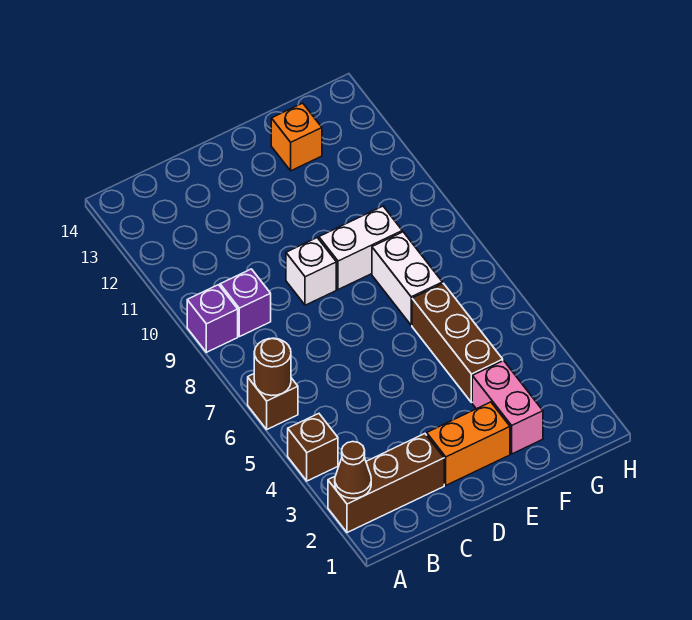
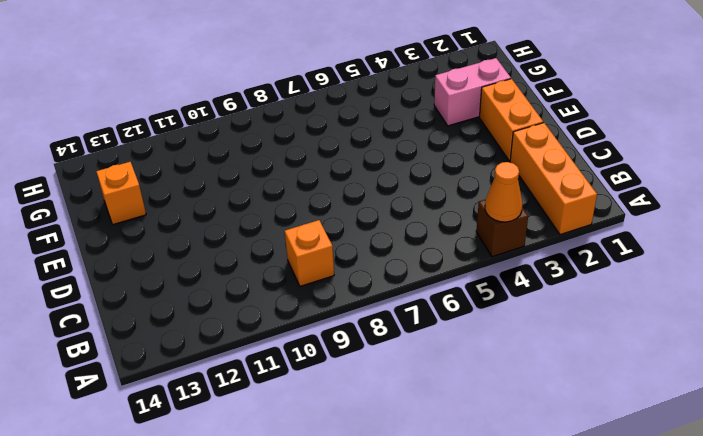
orange 1x3 brick [510,123,597,235] -> brown 1x3 brick [328,434,444,533]
orange 1x1 cone [485,162,522,222] -> none
orange 1x1 brick [285,220,334,286] -> purple 1x1 brick [220,269,271,337]
none -> brown 1x1 brick [248,374,298,429]
none -> purple 1x1 brick [187,285,238,352]
none -> white 1x1 brick [286,238,336,305]

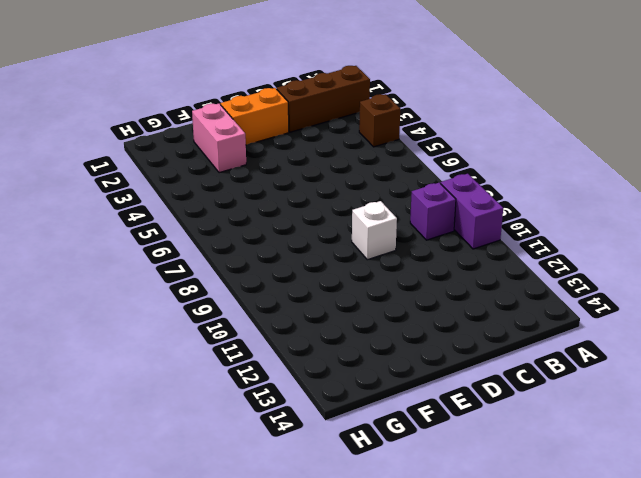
purple 1x2 brick [441,174,503,249] -> purple 1x1 brick [187,285,238,352]
none -> brown 1x1 brick [248,374,298,429]
none -> white 1x2 brick [319,206,402,290]
none -> brown 1x3 brick [412,283,503,403]

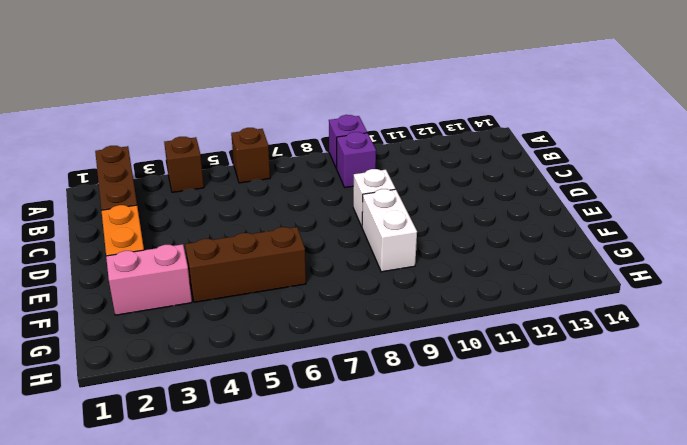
none -> white 1x2 brick [372,232,443,325]
none -> orange 1x1 brick [271,103,322,171]
none -> brown 1x1 cone [335,442,371,498]

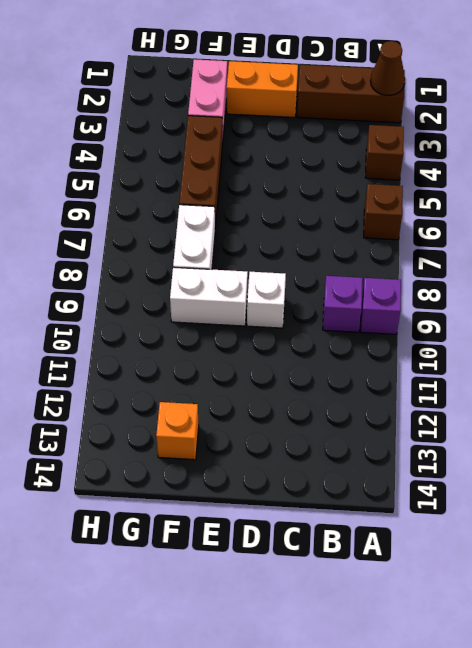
none -> brown 1x1 round brick [254,338,291,396]

